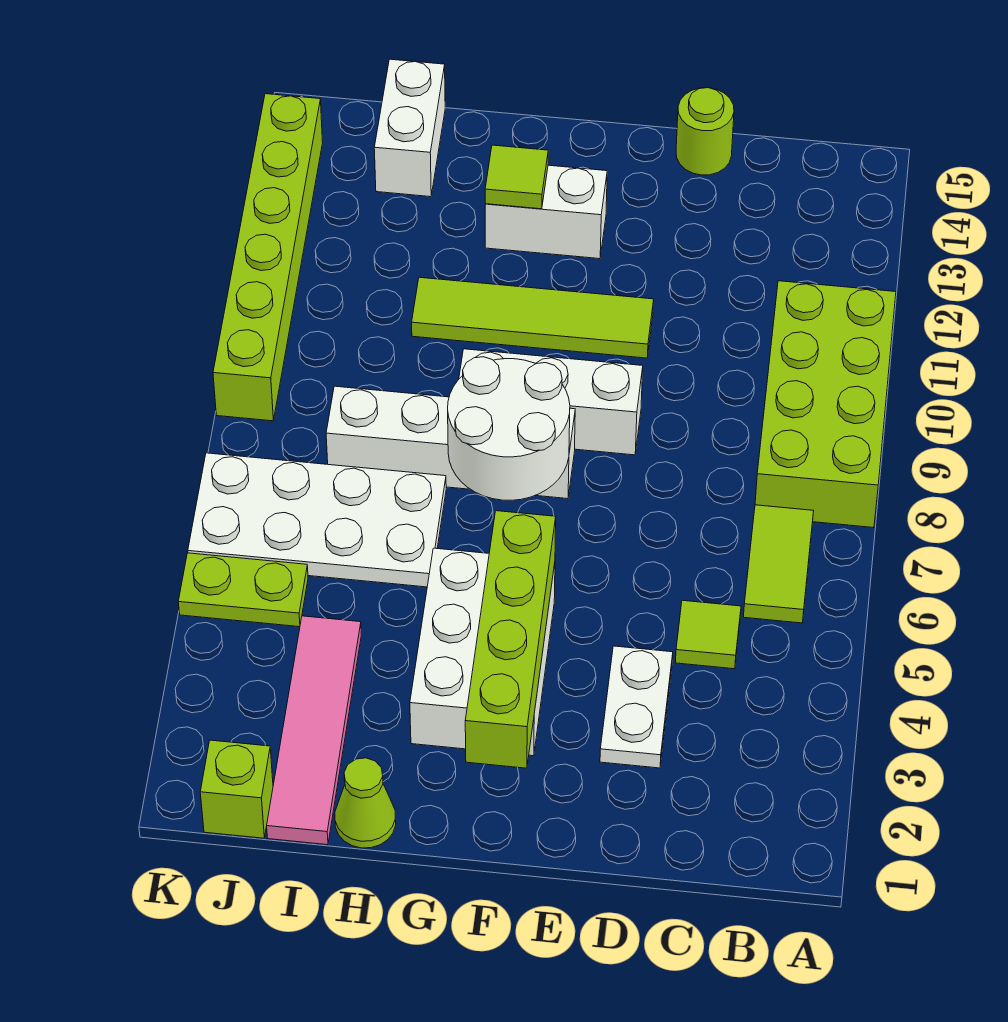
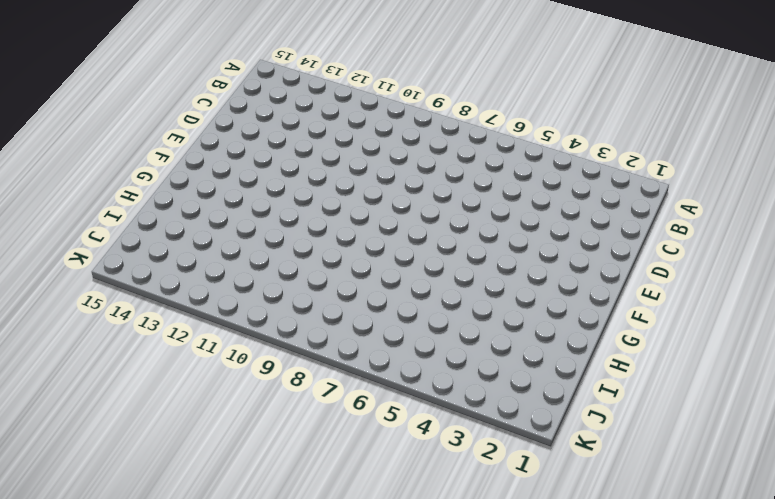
none -> lime 2x4 brick [755,281,896,528]
none -> lime 1x2 tile [744,505,813,623]
none -> lime 1x1 tile [675,600,741,669]

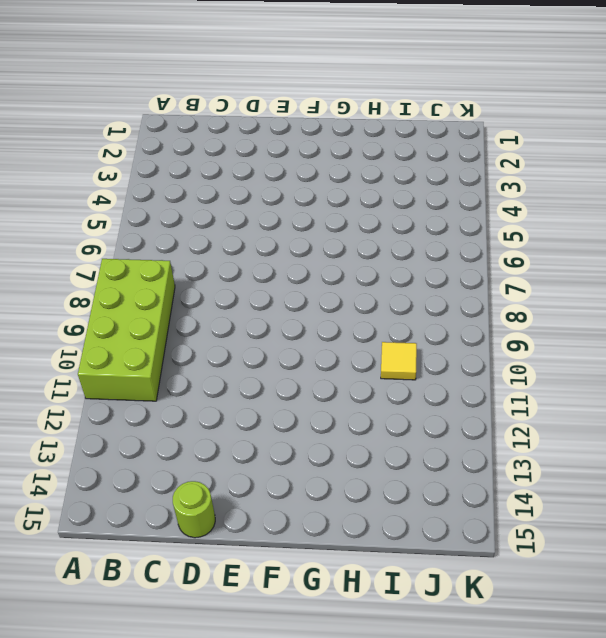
yellow 1x1 tile [381,342,417,380] -> none
none -> lime 1x2 tile [744,505,813,623]
none -> lime 1x1 tile [675,600,741,669]
none -> white 1x2 plate [600,646,673,768]

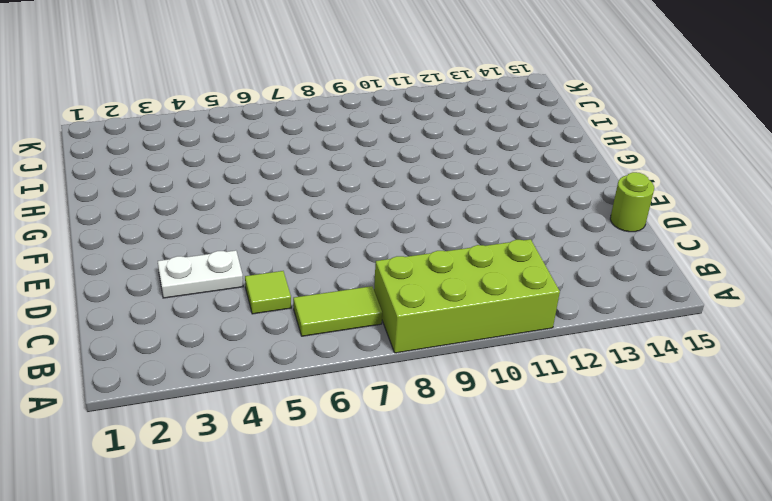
none -> white 1x3 brick [459,349,643,455]
none -> lime 1x4 tile [412,277,654,358]
none -> white 2x3 brick [410,548,555,756]

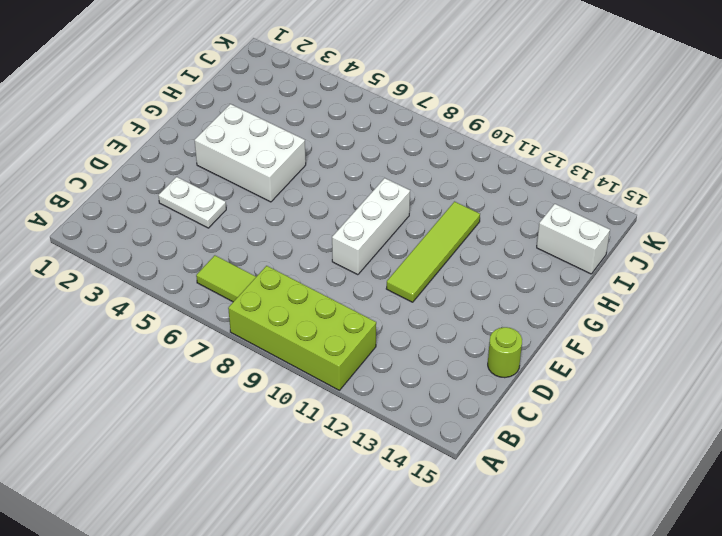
none -> lime 1x1 tile [675,600,741,669]
none -> white 1x4 brick [326,386,575,499]
none -> white 1x2 brick [485,165,607,259]

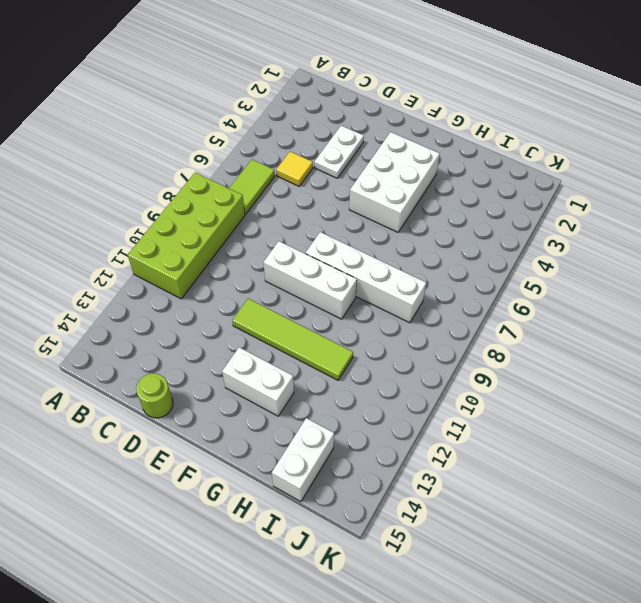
yellow 1x1 tile [276,152,313,186] -> lime 1x1 tile [675,600,741,669]
none -> lime 1x1 cone [335,758,396,848]
none -> white 2x4 plate [188,453,446,587]
none -> pink 1x4 tile [267,616,361,845]

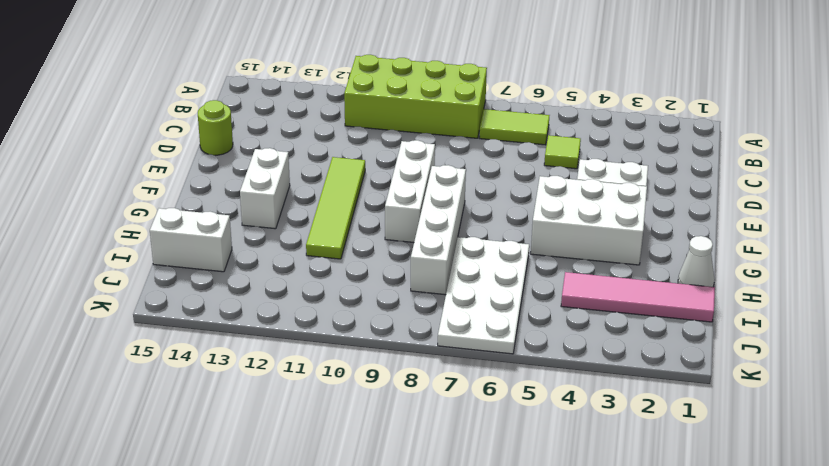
white 1x1 cone [678,236,715,287] -> lime 1x1 cone [335,758,396,848]
none -> lime 1x1 brick [200,740,273,838]
none -> lime 1x2 plate [178,553,308,627]
none -> lime 1x6 brick [213,94,323,421]

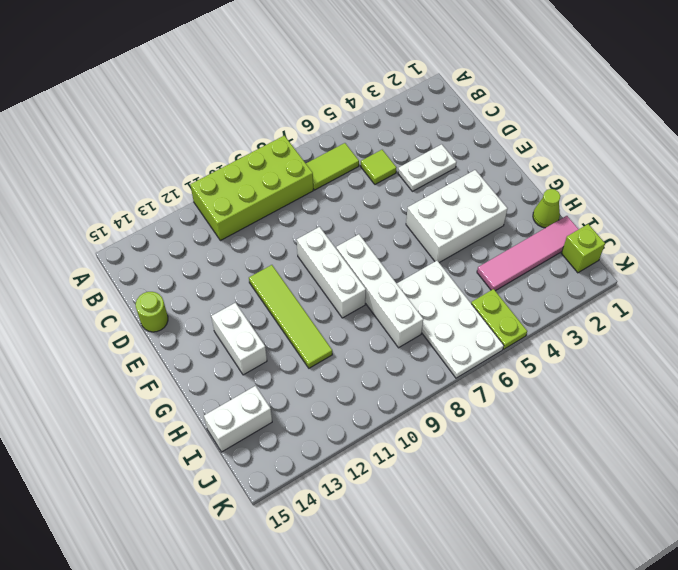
none -> lime 1x6 brick [213,94,323,421]
none -> lime 1x4 brick [465,511,556,768]
none -> white 2x2 round brick [448,357,570,500]

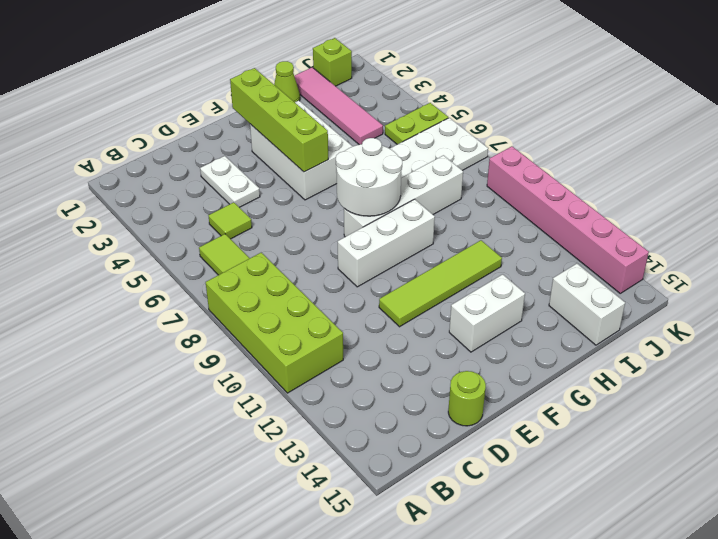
pink 1x6 brick [487,146,649,293] -> lime 1x6 brick [213,94,323,421]
none -> lime 1x1 tile [485,145,548,209]

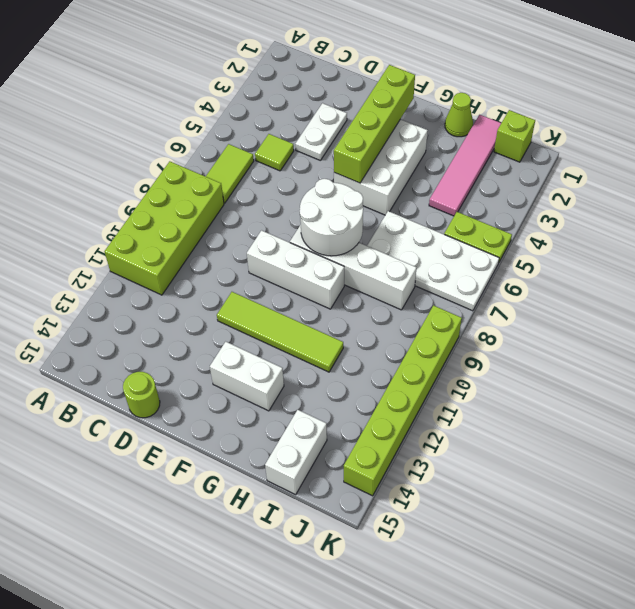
none -> lime 1x1 tile [485,145,548,209]

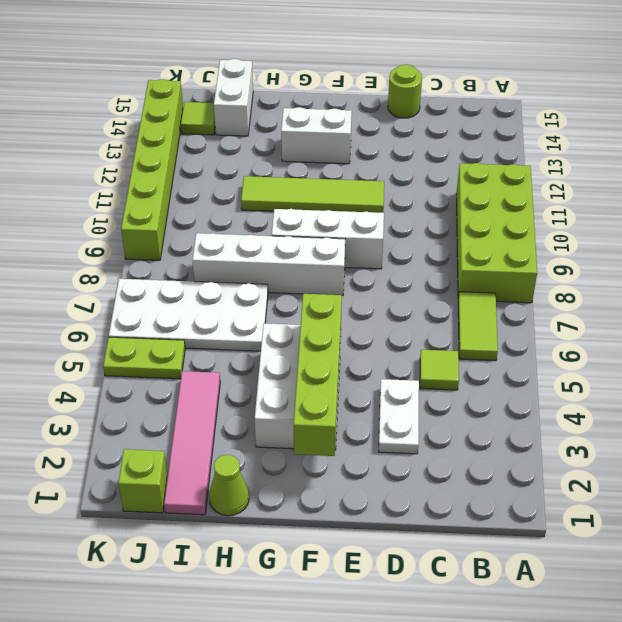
lime 1x1 tile [181,102,215,135] -> lime 1x1 tile moved to [485,145,548,209]
none -> white 2x2 round brick [448,357,570,500]

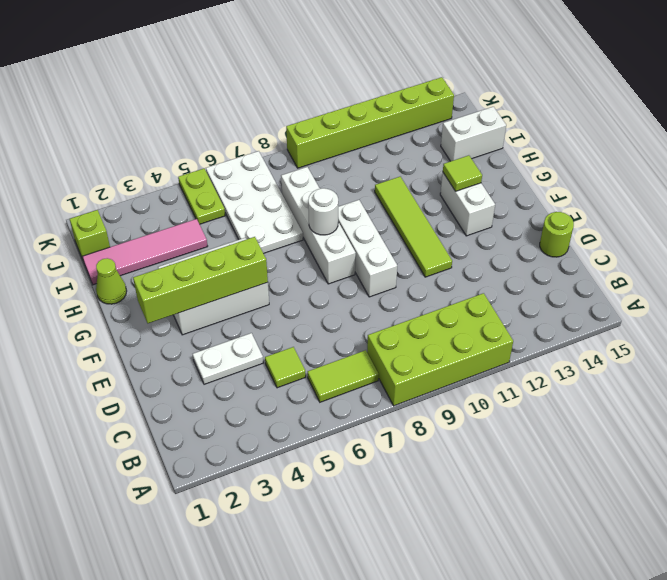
white 1x1 round brick [308,188,338,235] -> white 2x2 round brick [448,357,570,500]

